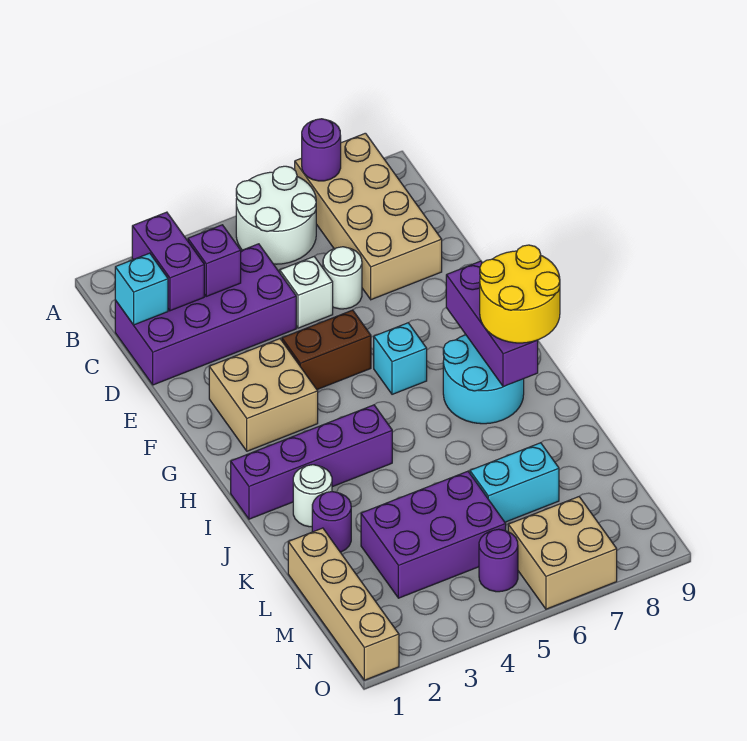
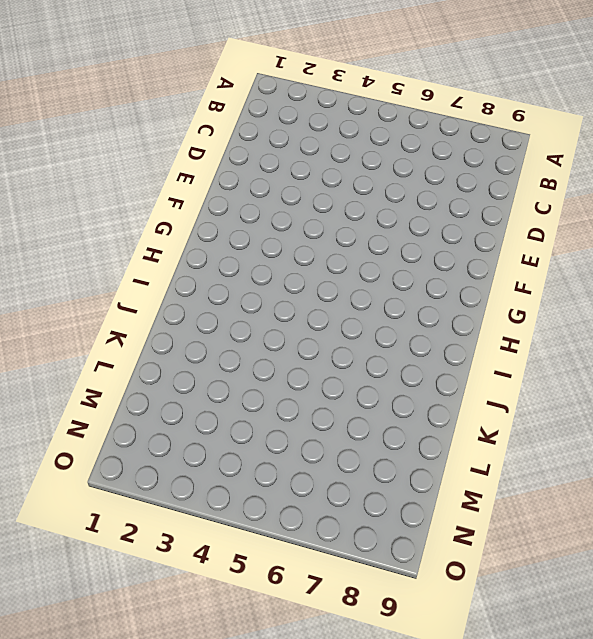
none -> white 2x2 round brick [236,166,316,264]
none -> tan 2x4 brick [295,133,442,300]
none -> purple 2x4 brick [115,244,296,385]

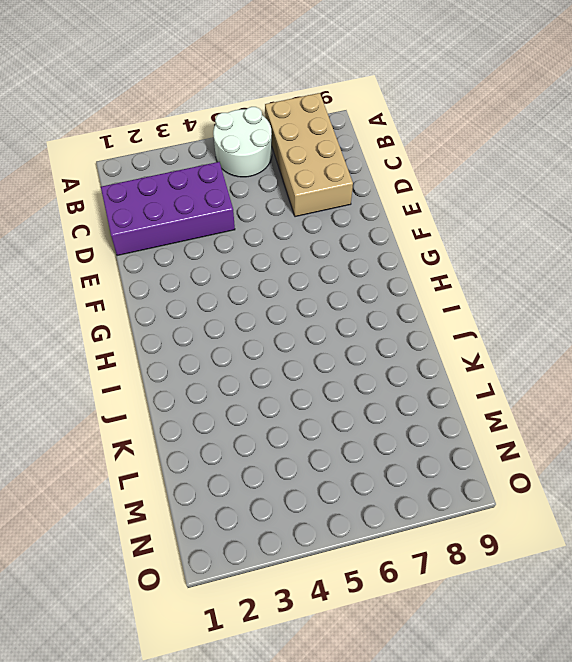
none -> white 1x1 brick [280,257,333,328]
none -> white 1x1 round brick [323,247,362,309]
none -> tan 2x2 brick [209,339,318,451]

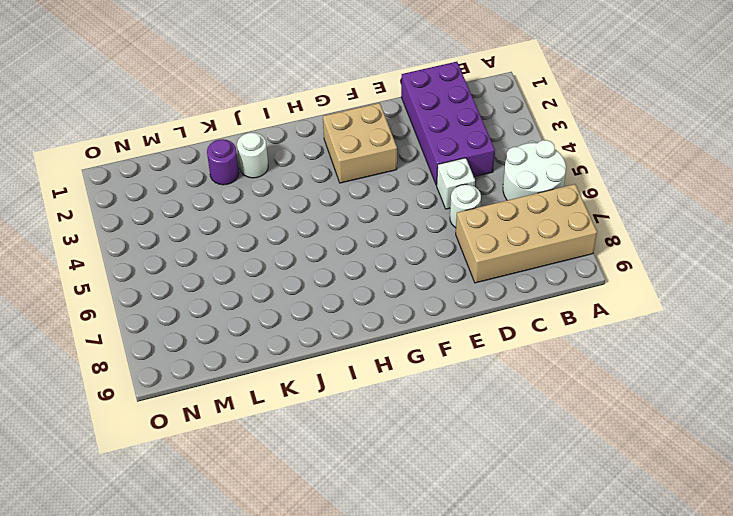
none -> brown 1x2 brick [282,310,371,389]
none -> cyan 1x1 brick [374,323,427,394]
none -> cyan 2x2 round brick [443,335,524,424]

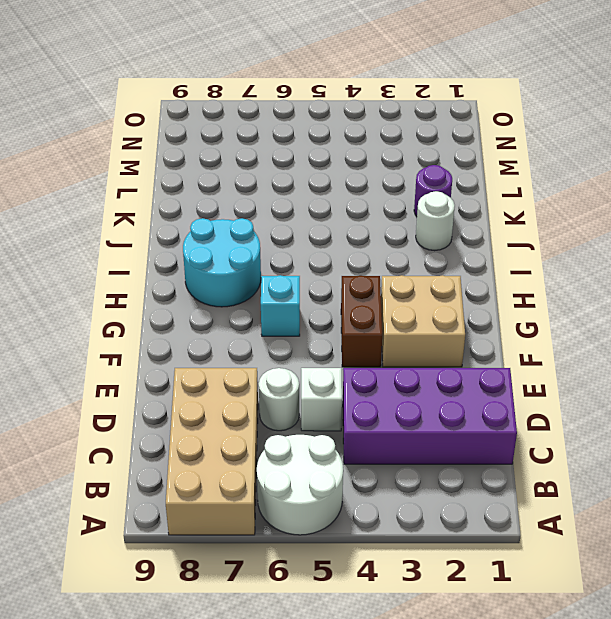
brown 1x2 brick [341,275,382,367] -> brown 1x2 brick turned to [282,310,371,389]
none -> purple 1x4 brick [231,405,392,519]
none -> tan 1x4 brick [288,528,399,680]
none -> purple 2x3 brick [361,471,506,598]

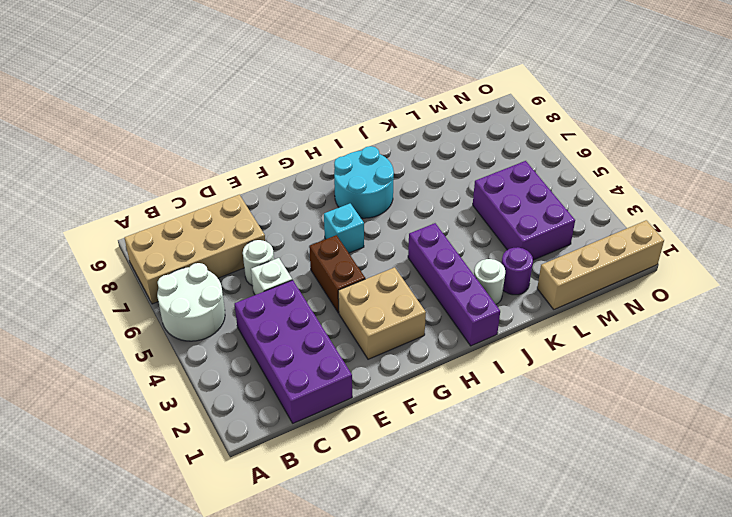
none -> cyan 1x2 brick [470,443,559,522]
none -> purple 1x1 round brick [479,529,518,592]
none -> tan 2x2 brick [508,497,617,609]

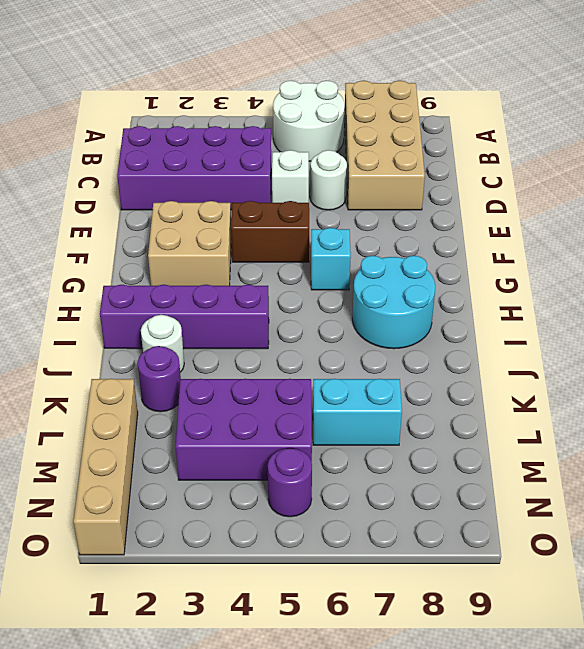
none -> tan 2x2 brick [508,497,617,609]
none -> purple 1x1 round brick [302,119,341,181]
none -> purple 1x2 brick [132,212,204,311]

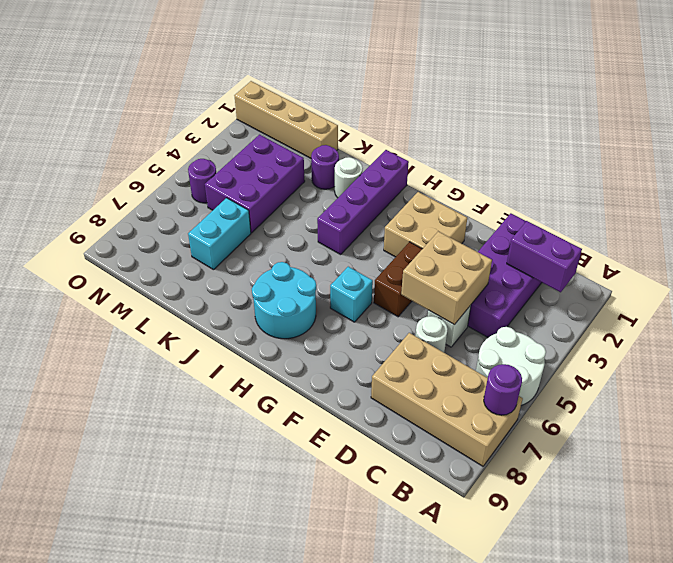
tan 2x2 brick [401,231,492,325] -> tan 2x2 brick moved to [508,497,617,609]
none -> cyan 1x1 brick [115,253,168,325]
none -> purple 1x1 brick [188,225,241,296]
none -> purple 1x3 brick [446,261,538,387]

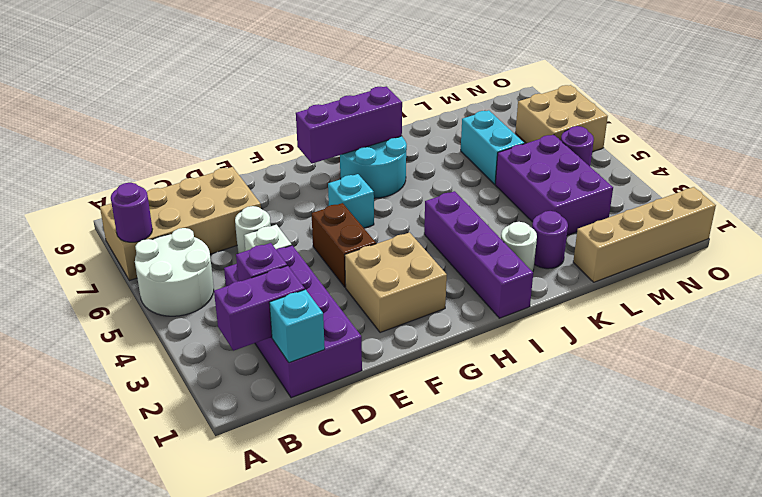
none -> yellow 2x2 round brick [480,245,560,343]

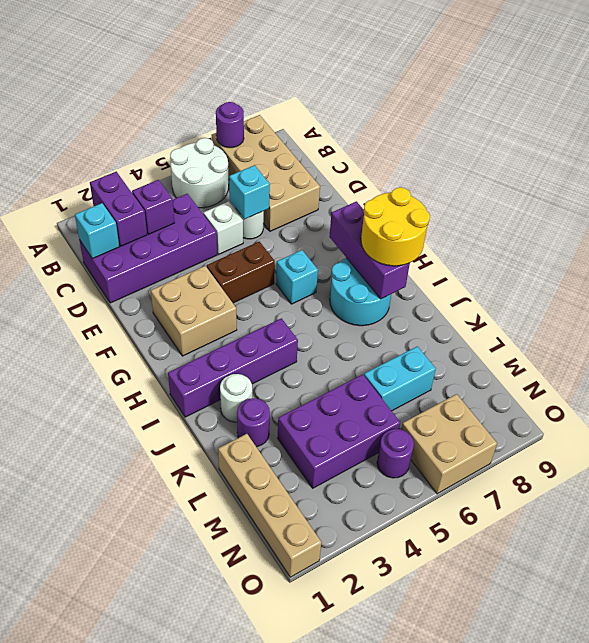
cyan 1x1 brick [229,165,270,219] -> none

